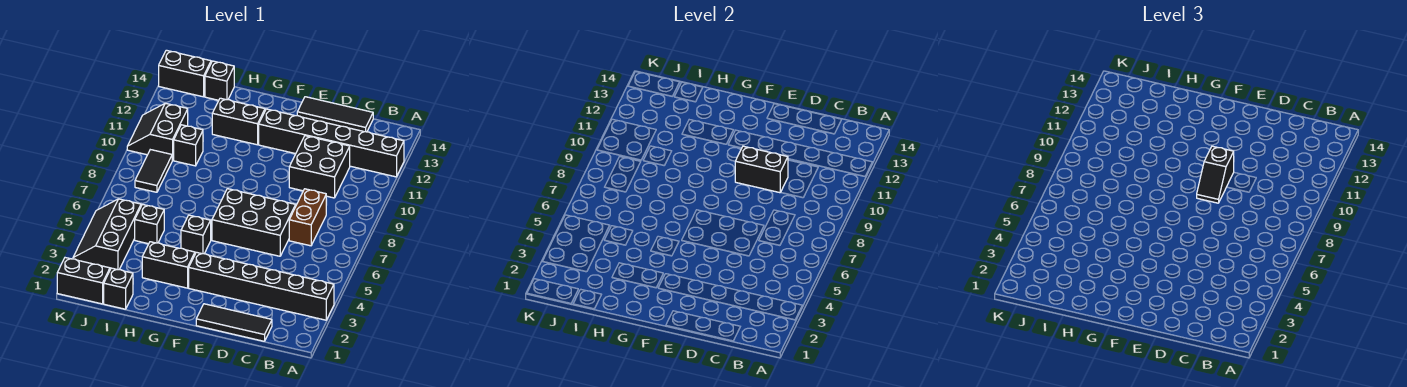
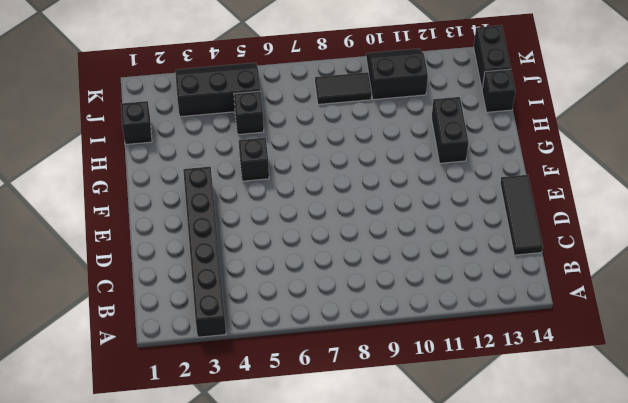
none -> black 1x6 brick [259,109,404,177]
none -> black 1x3 tile [196,304,272,341]
none -> brown 1x2 brick [289,189,326,246]

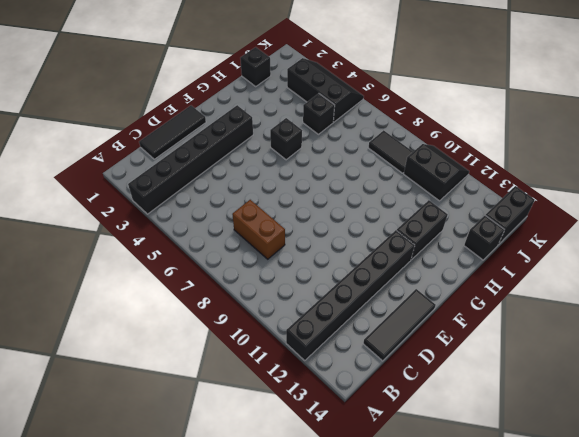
none -> black 2x2 brick [289,136,350,198]
none -> black 2x3 brick [212,189,296,256]
none -> black 1x2 brick [142,242,195,288]

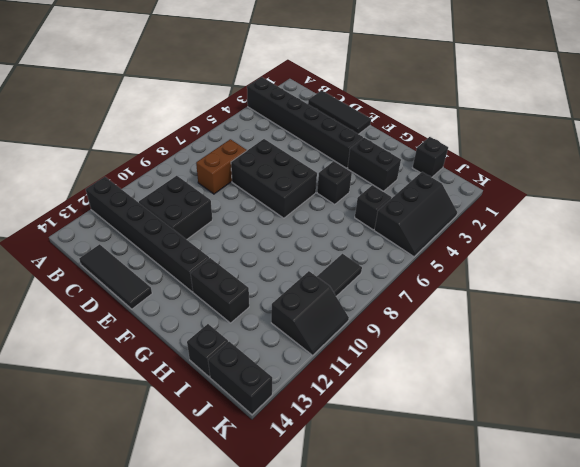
none -> black 1x1 brick [174,125,203,166]
none -> black 1x2 brick [57,258,110,304]
none -> black 1x2 brick [735,146,788,193]

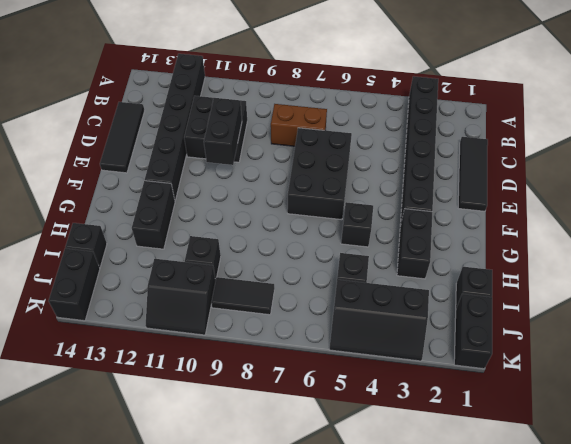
none -> black 1x2 slope [1197,146,1234,203]

